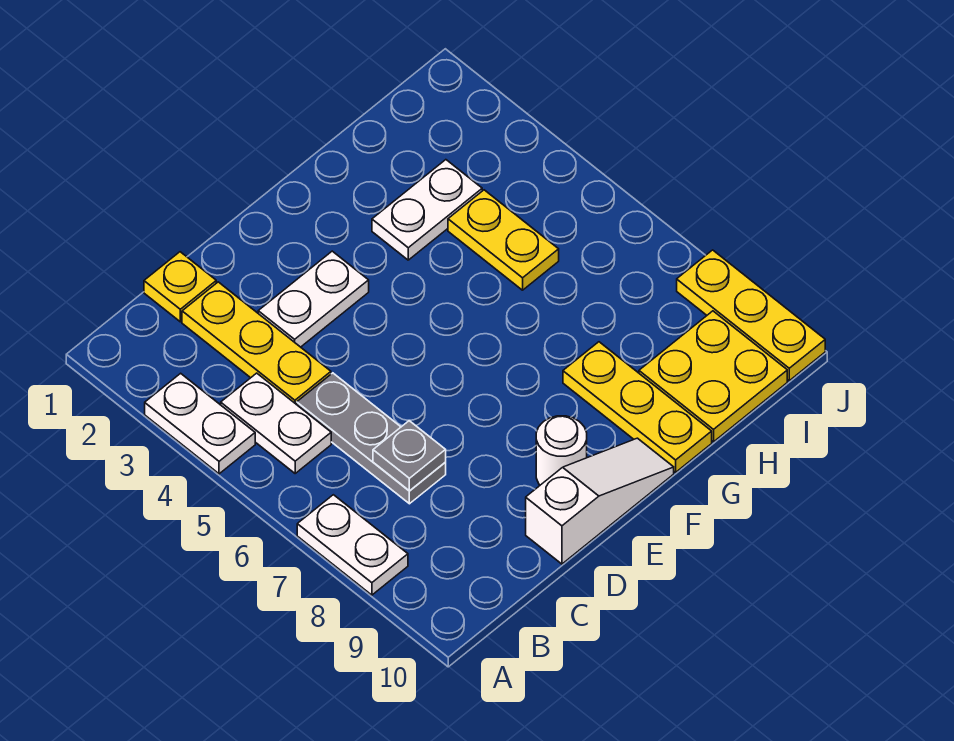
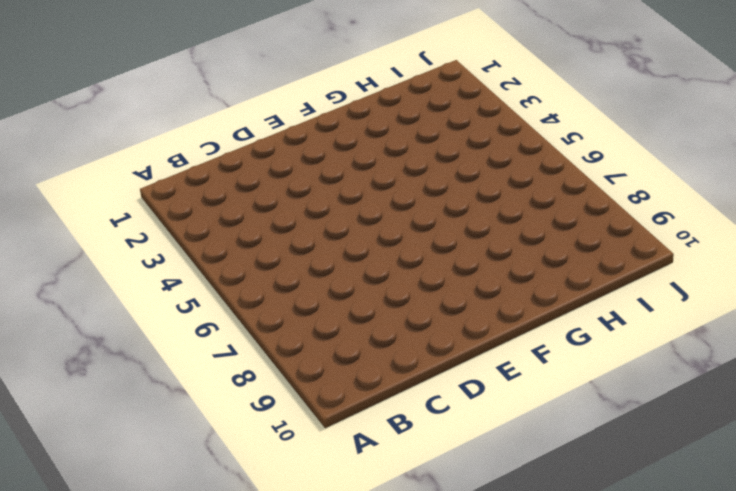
none -> white 1x2 plate [145,373,255,474]
none -> white 1x2 plate [297,495,408,595]
none -> white 1x2 plate [221,373,331,473]

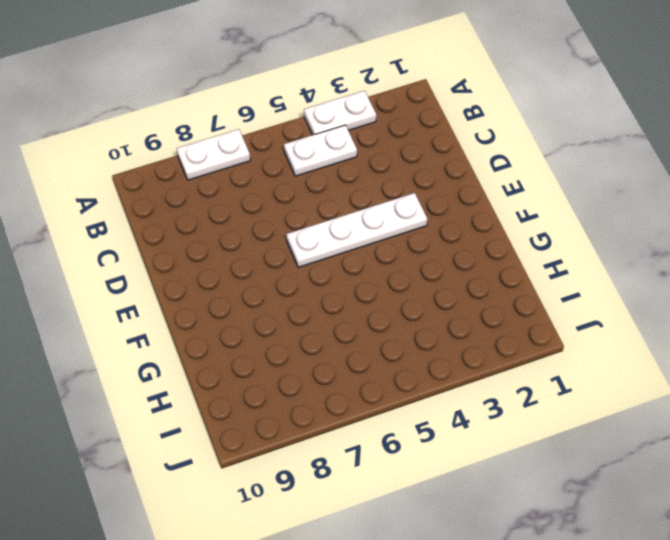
white 1x4 plate [286,193,427,267] -> white 1x2 plate [258,251,369,347]
none -> yellow 1x1 plate [144,252,216,322]
none -> yellow 1x3 plate [182,282,331,405]
none -> grey 1x3 plate [297,373,446,504]

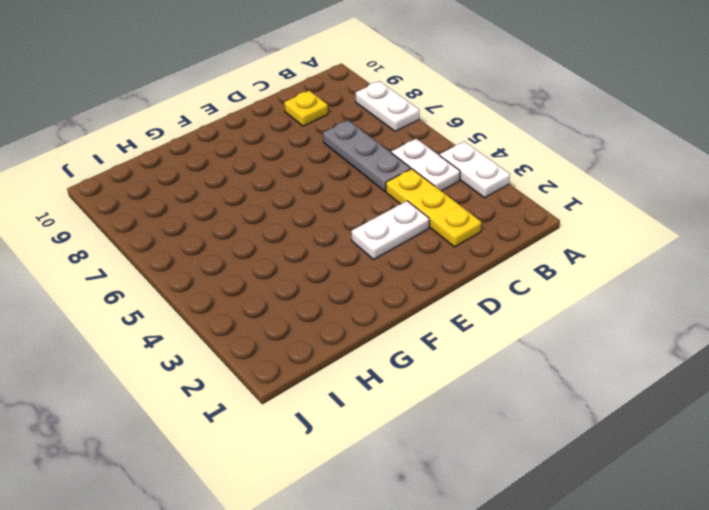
yellow 1x1 plate [284,91,328,126] -> yellow 1x1 plate moved to [144,252,216,322]
none -> white 1x3 slope [526,438,674,564]
none -> white 1x1 round brick [536,416,587,485]
none -> white 1x2 plate [372,160,482,260]

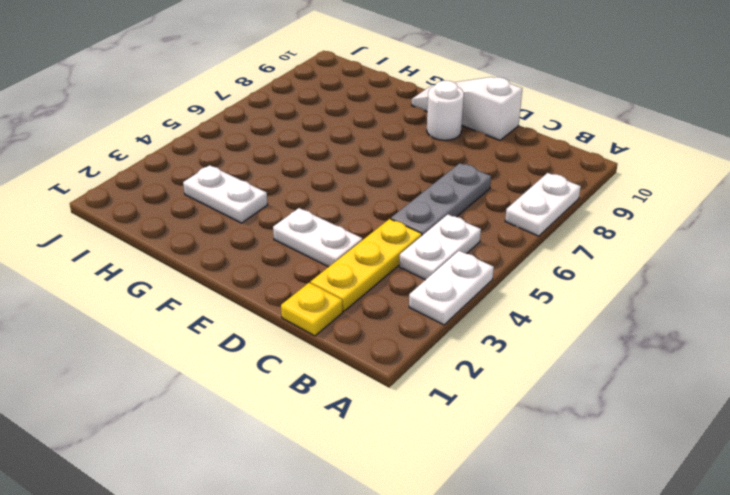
none -> yellow 1x3 plate [563,342,712,472]
none -> yellow 1x2 plate [448,190,559,290]
none -> yellow 2x2 plate [639,311,787,442]

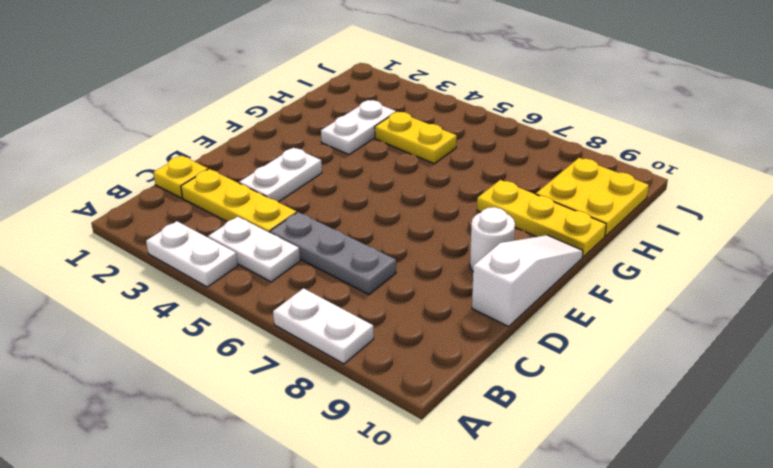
none -> yellow 1x3 plate [677,250,825,381]
none -> grey 1x1 plate [373,421,446,491]

